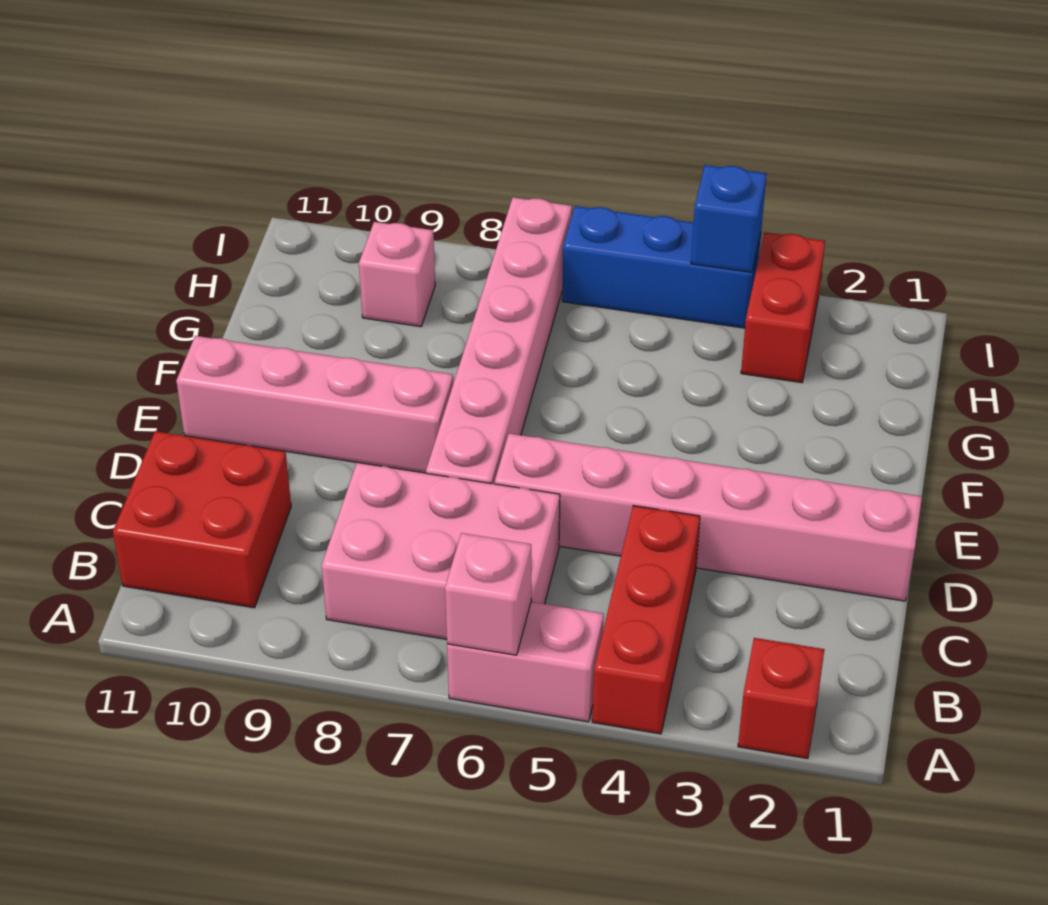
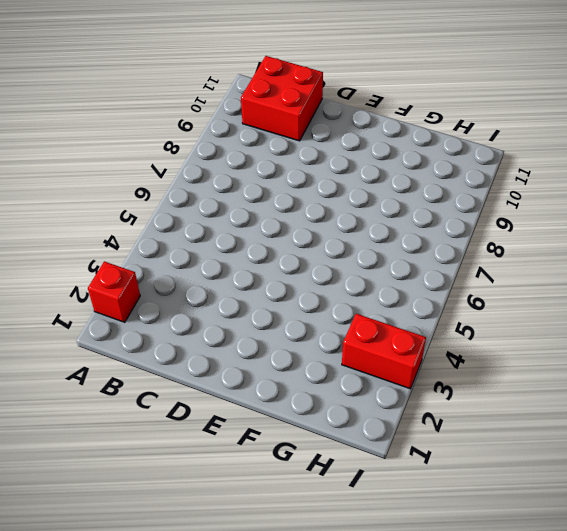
none -> red 1x3 brick [592,506,700,734]
none -> pink 1x2 brick [447,602,604,722]
none -> pink 2x3 brick [322,463,560,639]

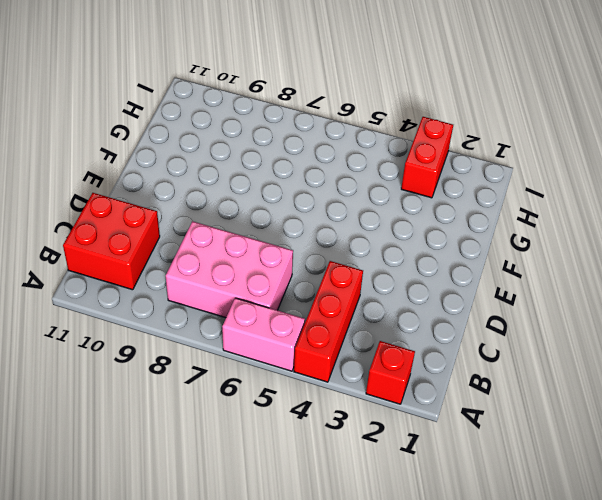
none -> pink 1x6 brick [495,434,922,601]
none -> pink 1x6 brick [426,197,572,484]
none -> pink 1x4 brick [176,336,453,473]

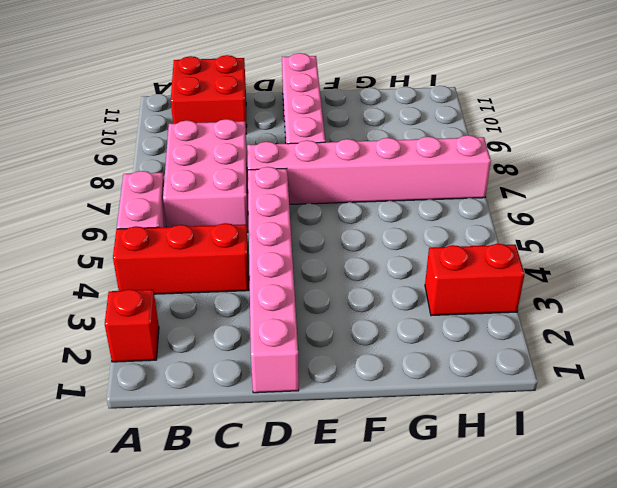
none -> pink 1x1 brick [359,222,435,327]
none -> blue 1x3 brick [562,206,761,328]
none -> pink 1x1 brick [445,533,531,655]

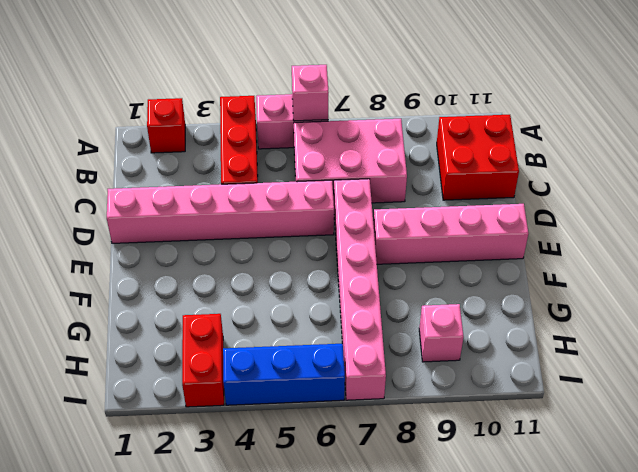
none -> blue 1x1 brick [691,165,766,272]

